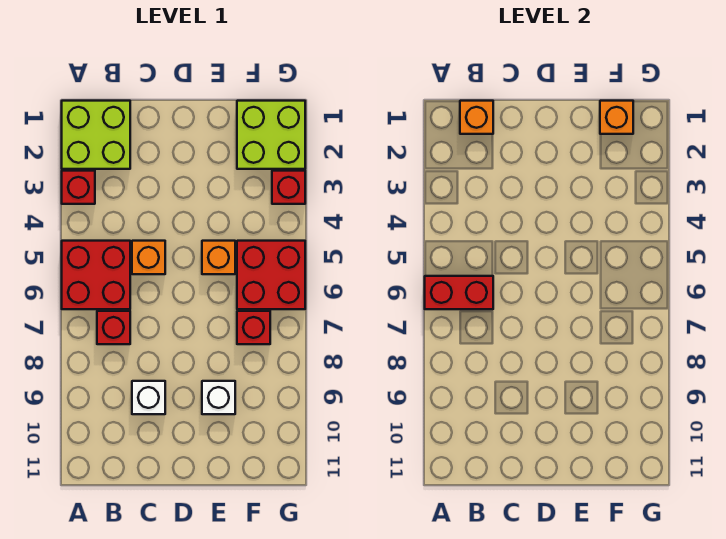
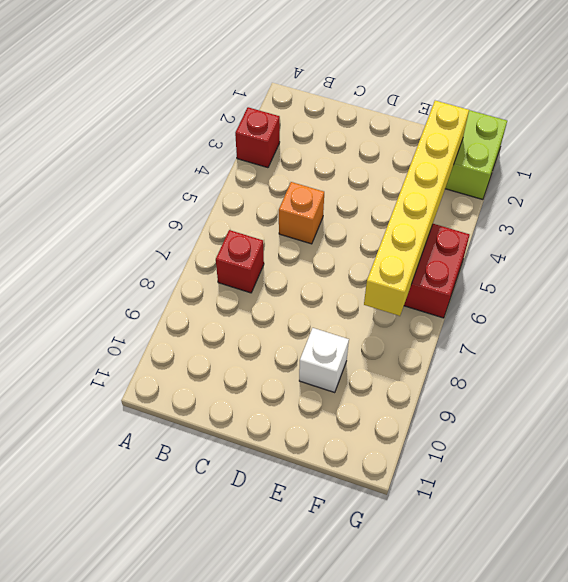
yellow 1x6 brick [364,101,469,316] -> none
none -> lime 2x2 brick [62,101,130,169]
none -> red 2x2 brick [62,241,130,309]
none -> white 1x1 brick [132,381,165,414]

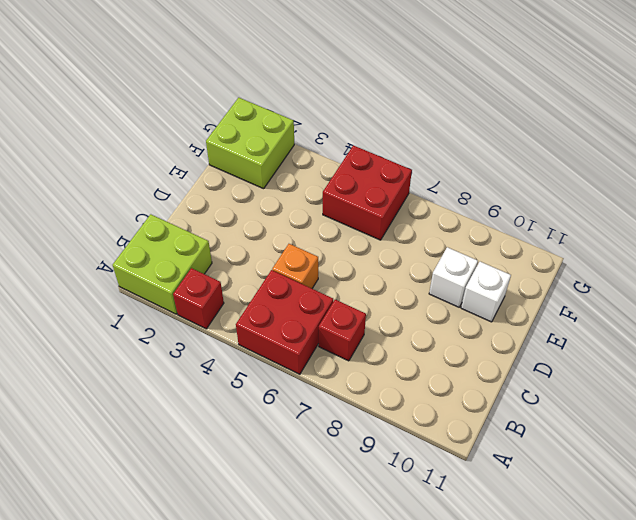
white 1x1 brick [461,262,511,322] -> white 1x1 brick moved to [132,381,165,414]
none -> orange 1x1 brick [202,241,235,274]
none -> red 1x1 brick [237,311,270,344]
none -> red 1x1 brick [272,171,305,204]

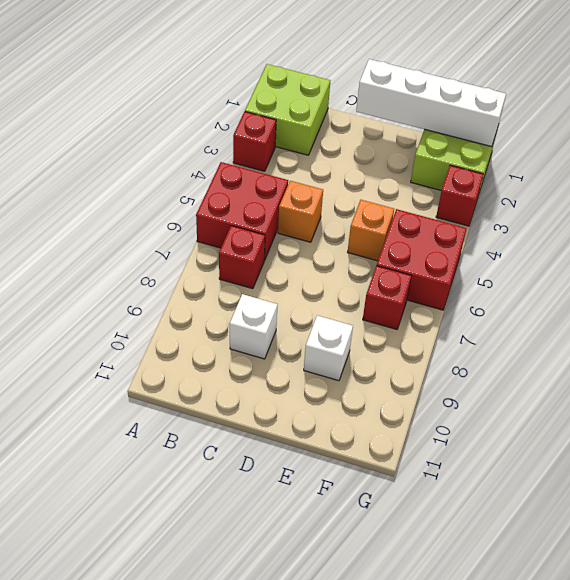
white 1x4 brick [356,59,506,147] -> orange 1x1 brick [600,101,633,134]
none -> red 1x2 brick [425,276,493,309]
none -> orange 1x1 brick [460,101,493,134]

